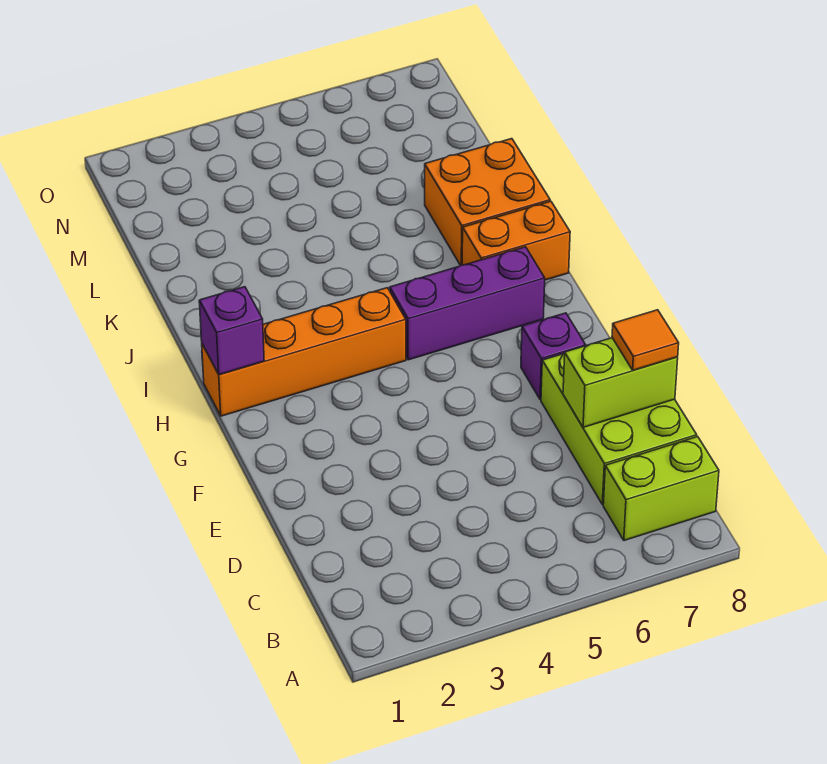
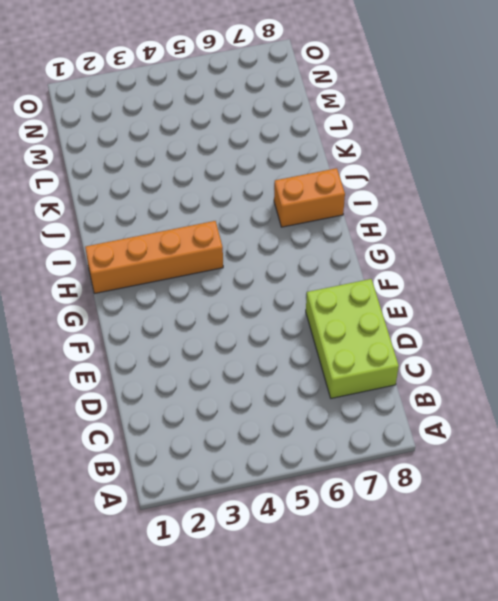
none -> lime 1x2 brick [603,437,719,541]
none -> purple 1x1 brick [521,313,586,400]

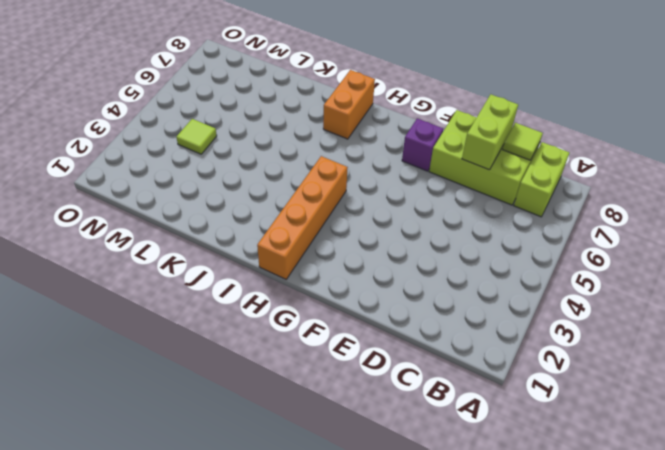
lime 1x1 tile [503,123,543,160] -> none
lime 1x1 tile [176,119,217,154] -> none
none -> purple 1x3 brick [390,247,545,360]
none -> orange 2x2 brick [425,139,550,266]

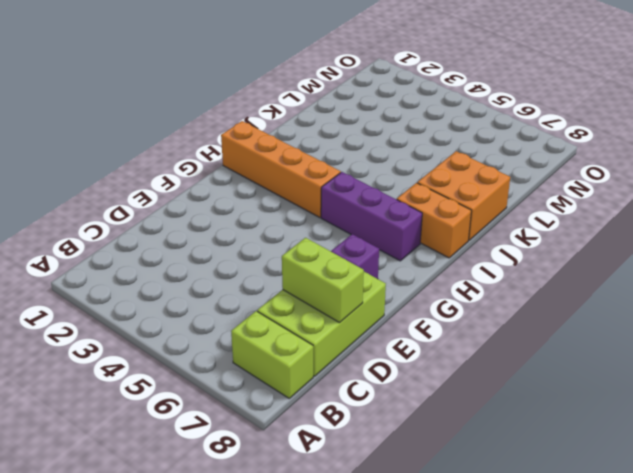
none -> purple 1x1 brick [199,287,264,374]
none -> orange 1x1 tile [612,310,679,370]

